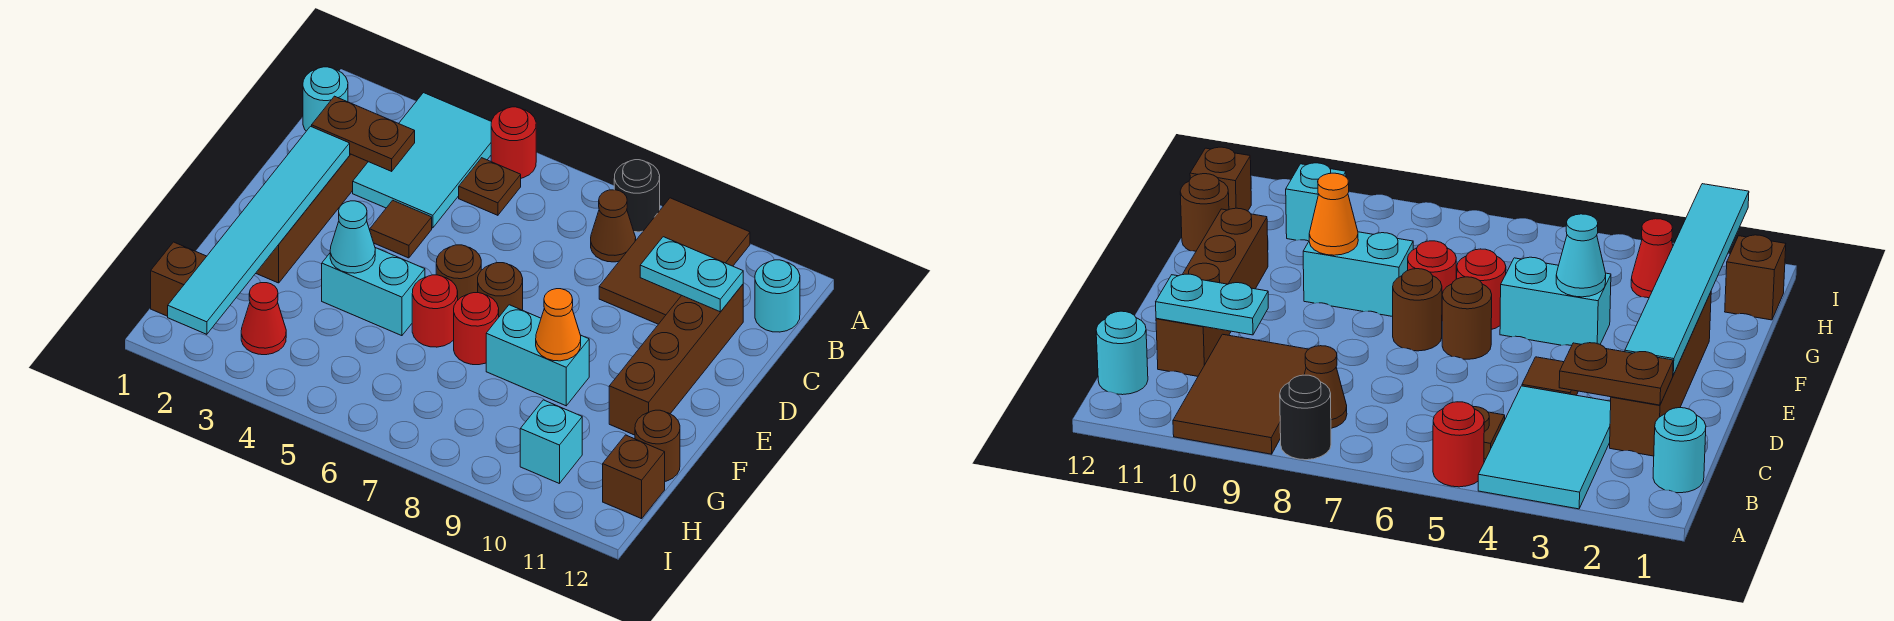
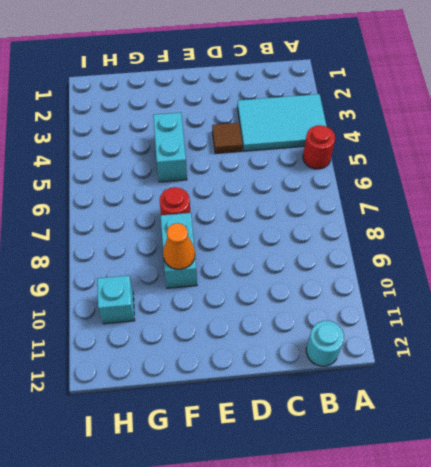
none -> black 1x1 round brick [614,160,660,232]
none -> brown 2x3 tile [599,198,750,324]
none -> cyan 1x1 round brick [303,67,348,131]

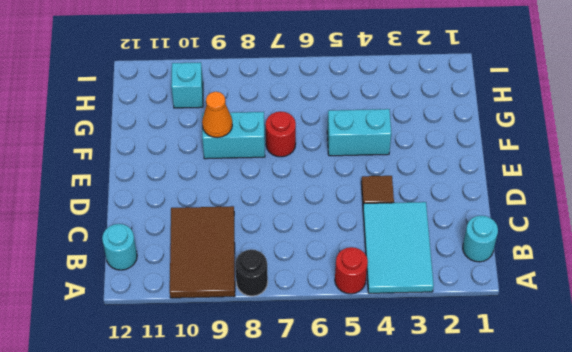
none -> brown 1x1 plate [459,158,521,215]
none -> brown 1x1 cone [591,190,636,262]
none -> brown 1x4 brick [256,154,368,283]

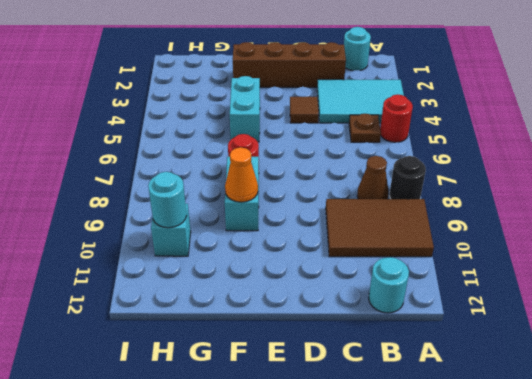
cyan 1x1 round brick [148,172,187,228] -> none
none -> brown 1x4 brick [609,284,743,435]
none -> brown 1x1 round brick [436,245,481,300]
none -> brown 1x1 round brick [478,263,523,317]

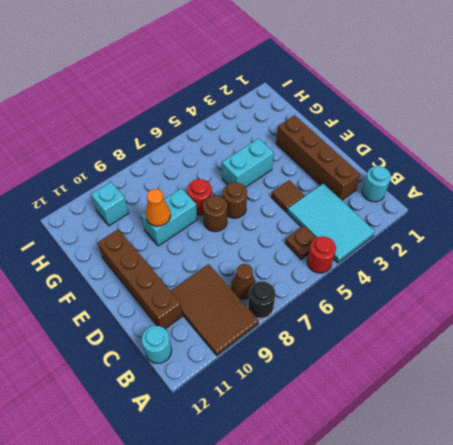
none -> red 1x1 round brick [412,275,458,347]
none -> brown 1x1 round brick [635,410,680,481]
none -> brown 1x1 brick [151,242,207,316]

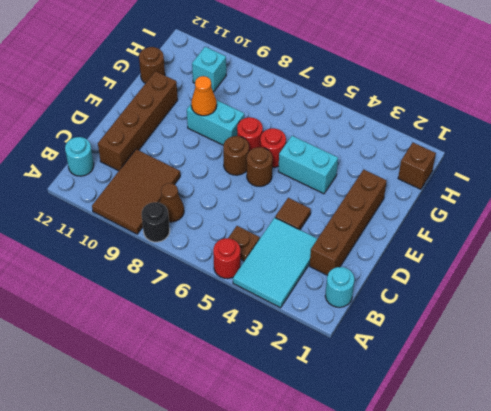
none -> red 1x1 cone [241,283,286,355]
none -> brown 1x1 brick [603,435,665,519]
none -> brown 1x2 plate [312,96,415,171]

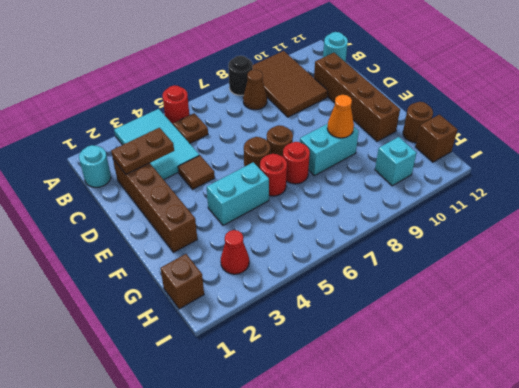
none -> cyan 1x2 plate [640,237,743,312]
none -> cyan 1x6 tile [168,126,350,334]
none -> cyan 1x1 cone [330,201,375,273]

